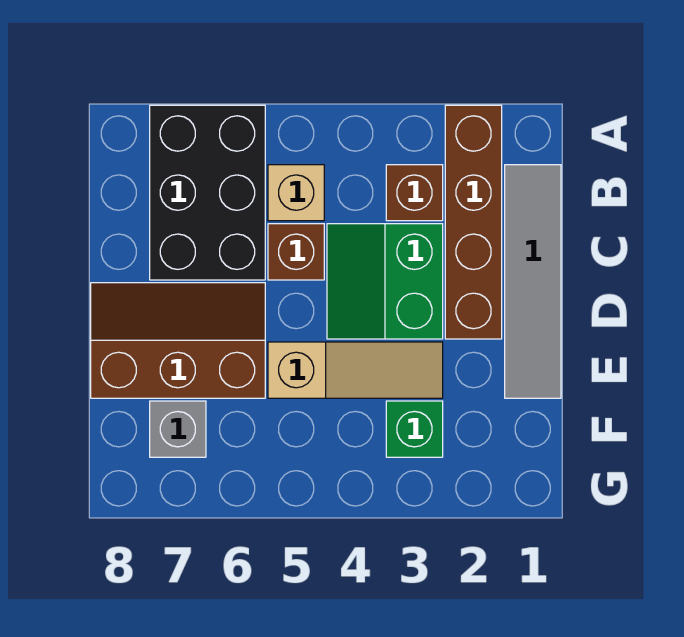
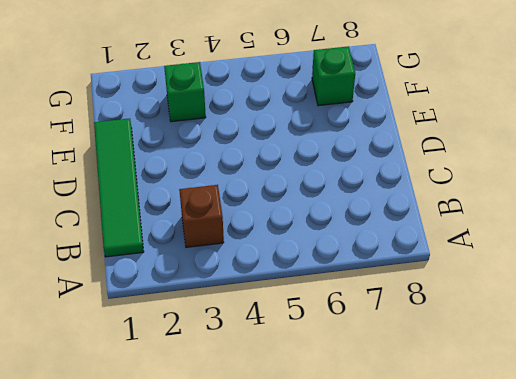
green 1x4 tile [94,118,144,257] -> grey 1x4 tile [505,165,561,398]
green 1x1 brick [312,46,355,106] -> grey 1x1 brick [150,401,206,457]
none -> brown 1x4 brick [445,105,502,339]
none -> black 2x3 brick [150,105,265,280]

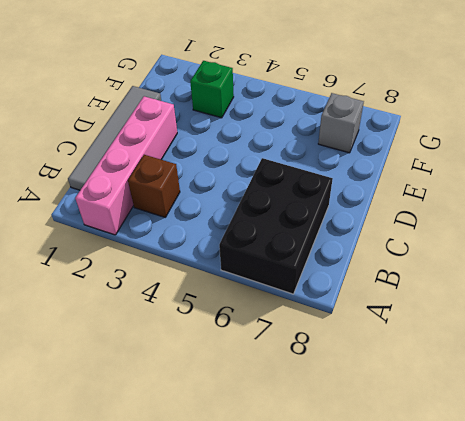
pink 1x4 brick [75,96,177,235] -> brown 1x4 brick [445,105,502,339]
none -> tan 1x1 brick [268,165,324,221]
none -> green 2x2 slope [327,224,443,339]

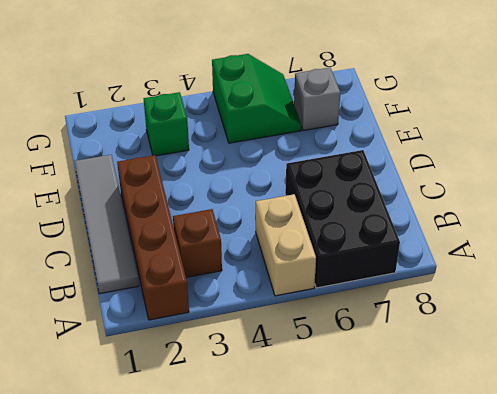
tan 1x2 brick [256,194,316,296] -> tan 1x1 brick [268,165,324,221]
green 2x2 slope [212,54,302,143] -> green 2x2 slope moved to [327,224,443,339]
none -> brown 1x1 brick [268,224,324,280]
none -> brown 2x3 slope [91,283,265,398]

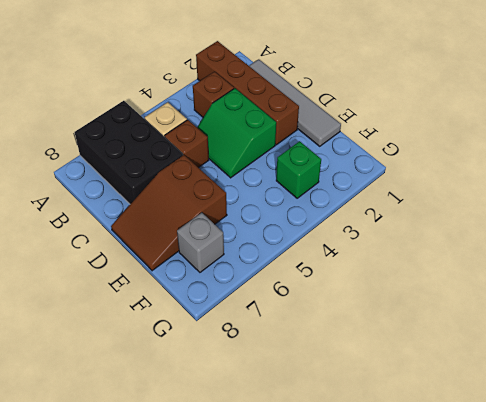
brown 2x3 slope [111,155,227,271] -> brown 2x3 slope turned to [91,283,265,398]
none -> tan 1x3 slope [268,342,443,398]

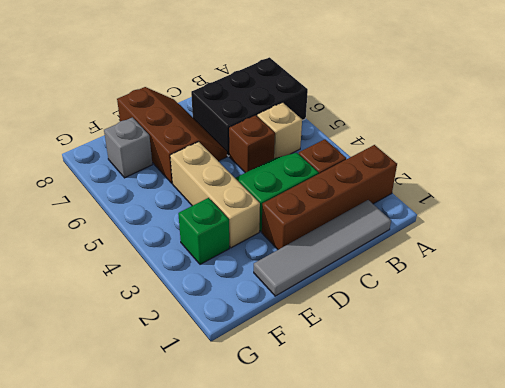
tan 1x3 brick [170,142,260,248] -> tan 1x3 slope [268,342,443,398]

